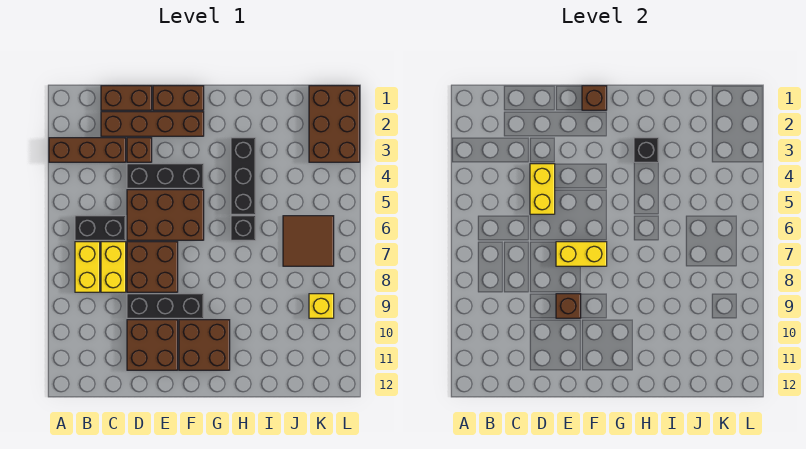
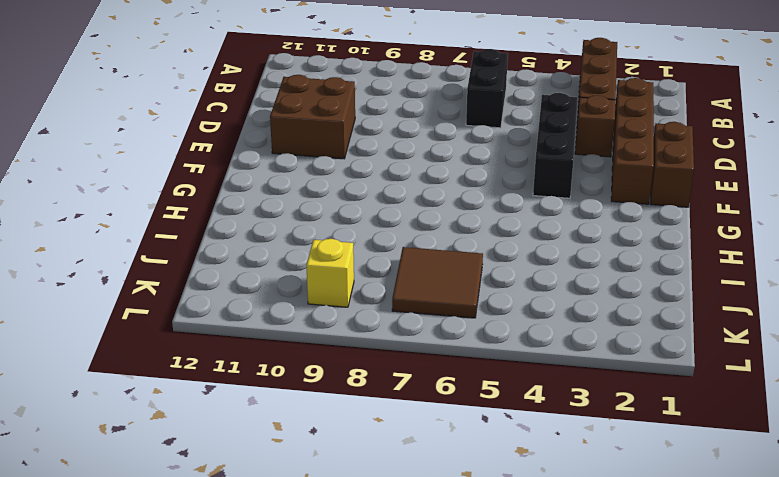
none -> yellow 1x2 brick [75,242,100,292]
none -> brown 1x2 brick [101,86,152,110]
none -> yellow 1x2 brick [101,242,126,292]

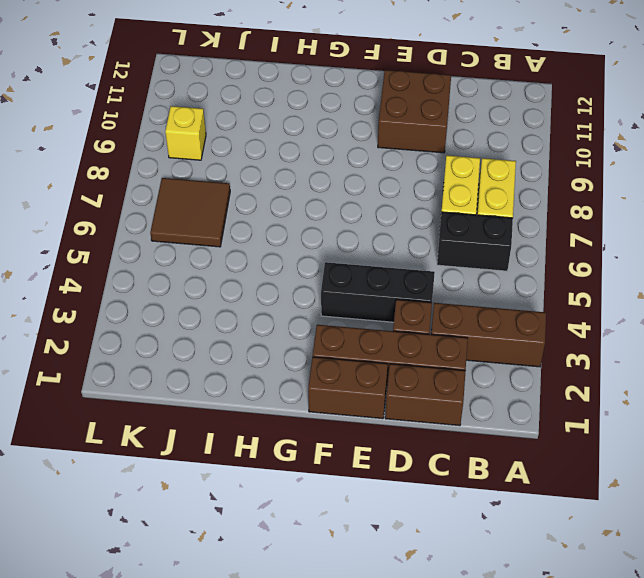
none -> brown 2x3 brick [127,190,204,240]
none -> brown 2x2 brick [127,242,178,292]
none -> black 1x3 brick [127,294,204,318]

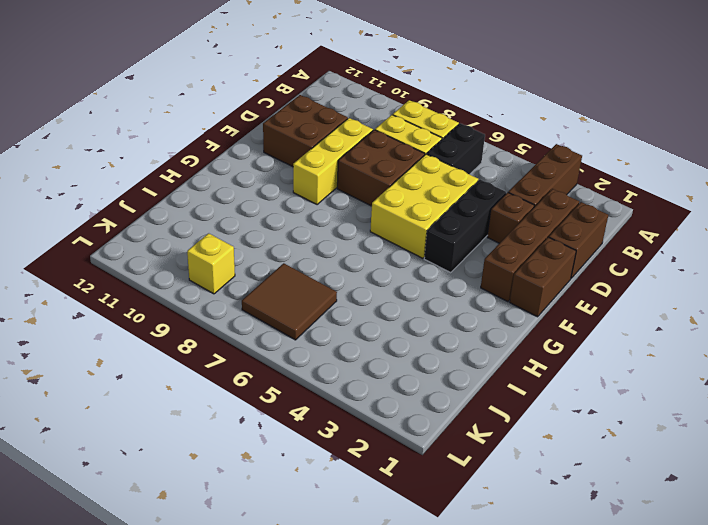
yellow 2x3 brick [370,154,478,258] -> brown 2x3 brick [127,190,204,240]
yellow 1x3 brick [293,118,373,204] -> black 1x3 brick [127,294,204,318]
none -> brown 2x2 brick [179,320,230,370]
none -> black 1x3 brick [231,138,256,214]
none -> black 1x1 brick [231,216,256,240]

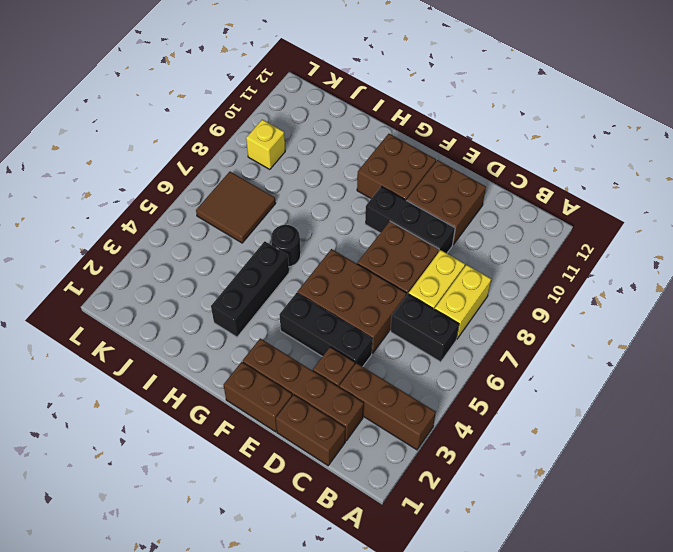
black 1x1 round brick [271,225,301,267] -> black 1x1 brick [231,216,256,240]
none -> brown 2x3 brick [309,86,360,162]
none -> yellow 1x2 brick [530,164,555,214]
none -> yellow 1x2 brick [556,242,607,266]

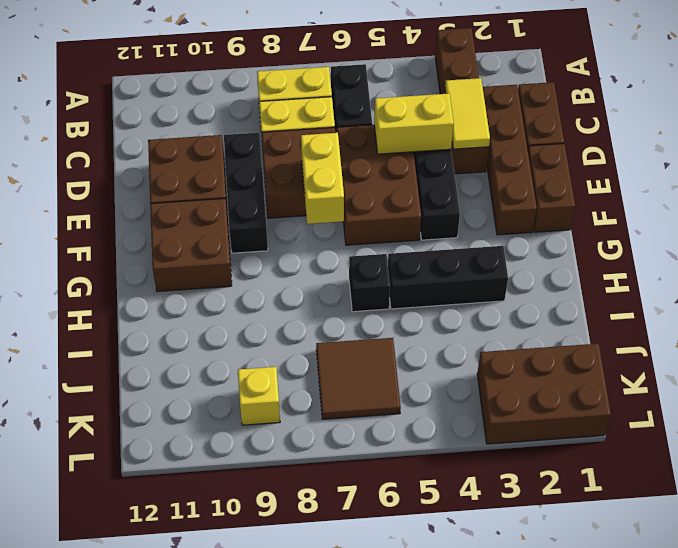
yellow 1x2 tile [445,78,490,149] -> none
none -> brown 1x1 brick [556,294,581,318]
none -> brown 1x1 brick [582,86,607,110]
none -> black 1x1 brick [634,138,659,162]

